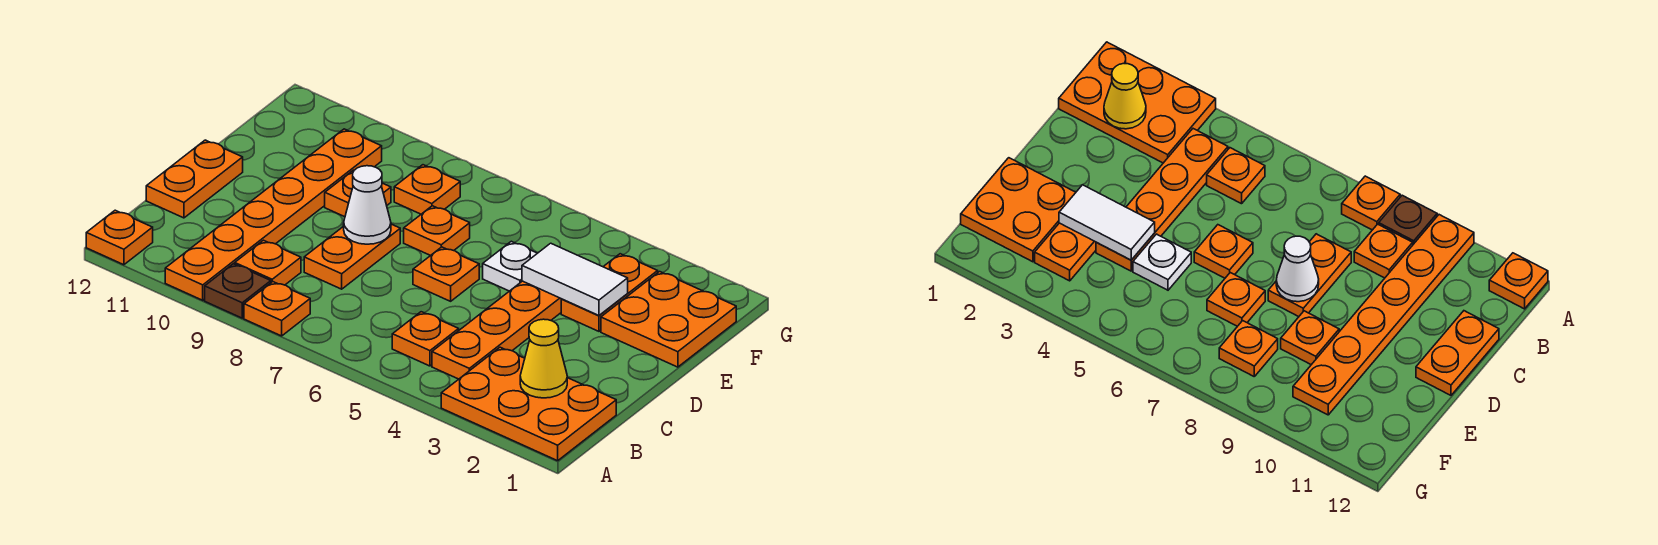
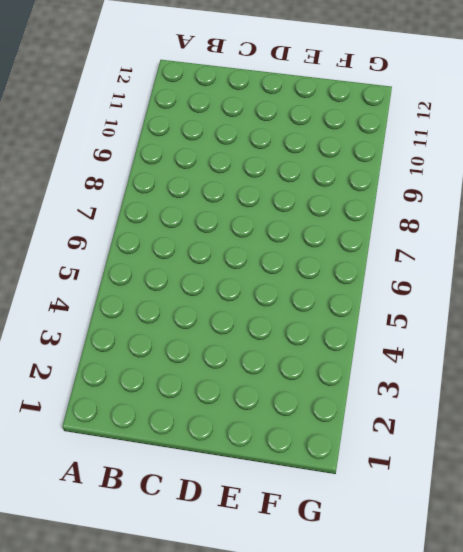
none -> orange 2x3 plate [441,347,616,461]
none -> orange 1x1 plate [244,282,310,336]
none -> brown 1x1 plate [205,264,271,318]

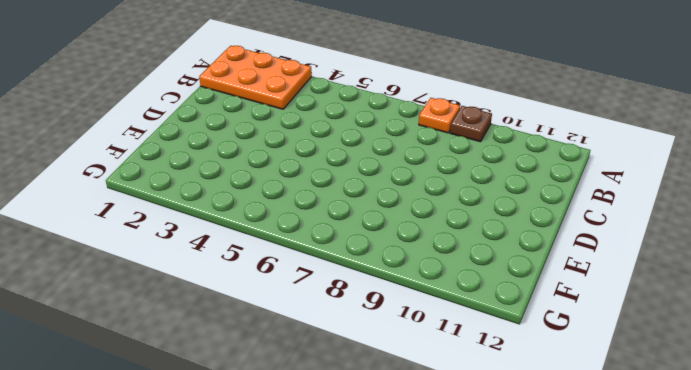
none -> orange 1x6 plate [165,129,382,300]
none -> orange 1x1 plate [86,210,153,265]
none -> orange 1x4 plate [432,281,561,379]

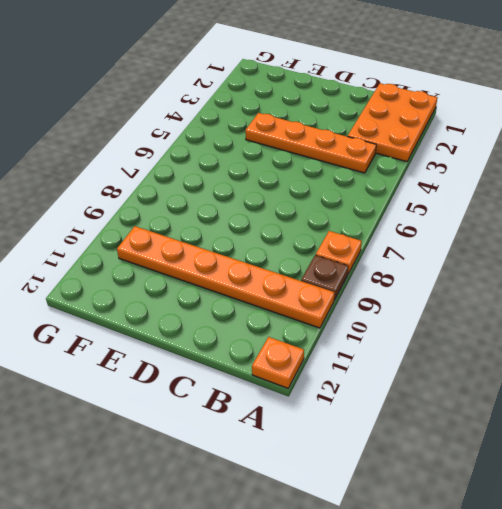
none -> orange 1x1 plate [392,312,459,366]
none -> orange 1x1 plate [235,240,301,285]
none -> orange 1x2 plate [304,224,400,289]

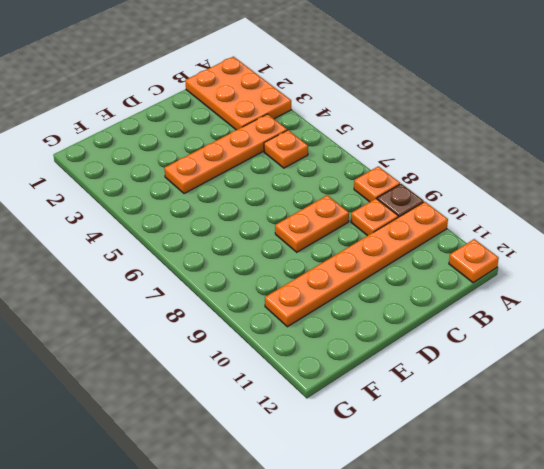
none -> orange 1x2 plate [146,140,243,218]
none -> orange 1x1 plate [413,247,479,301]
none -> orange 2x2 plate [601,272,736,367]

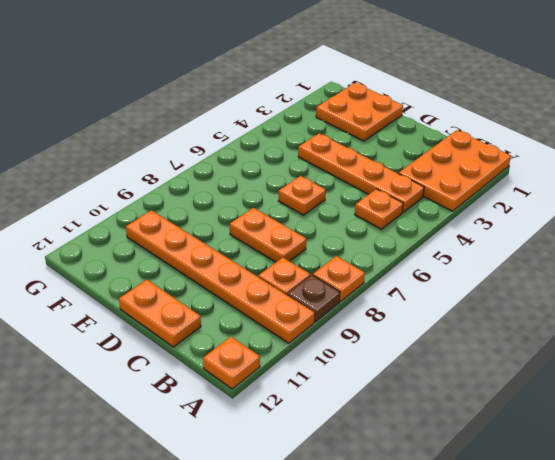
none -> orange 1x2 plate [561,254,658,331]
none -> white 1x1 plate [483,241,537,291]
none -> orange 1x1 plate [404,206,470,256]

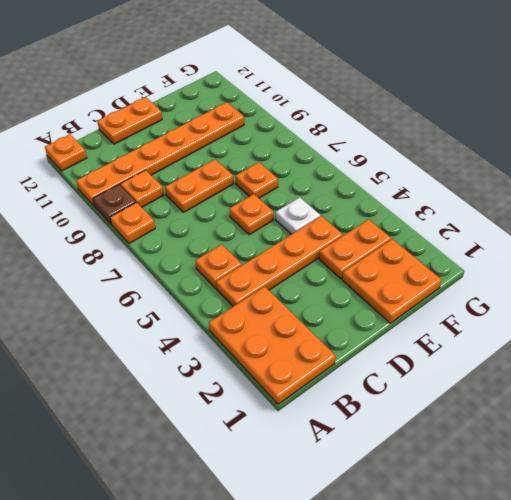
none -> orange 1x1 plate [325,170,391,217]
none -> orange 1x1 plate [394,165,460,214]
none -> yellow 1x1 cone [520,319,567,398]

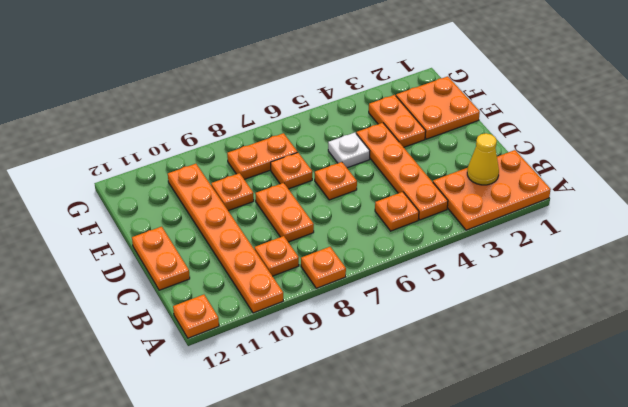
orange 1x2 plate [227,133,298,179] -> orange 1x1 plate [394,165,460,214]
none -> brown 1x1 plate [205,264,271,318]
none -> white 1x1 cone [344,166,391,244]
none -> white 1x2 tile [522,243,628,315]

